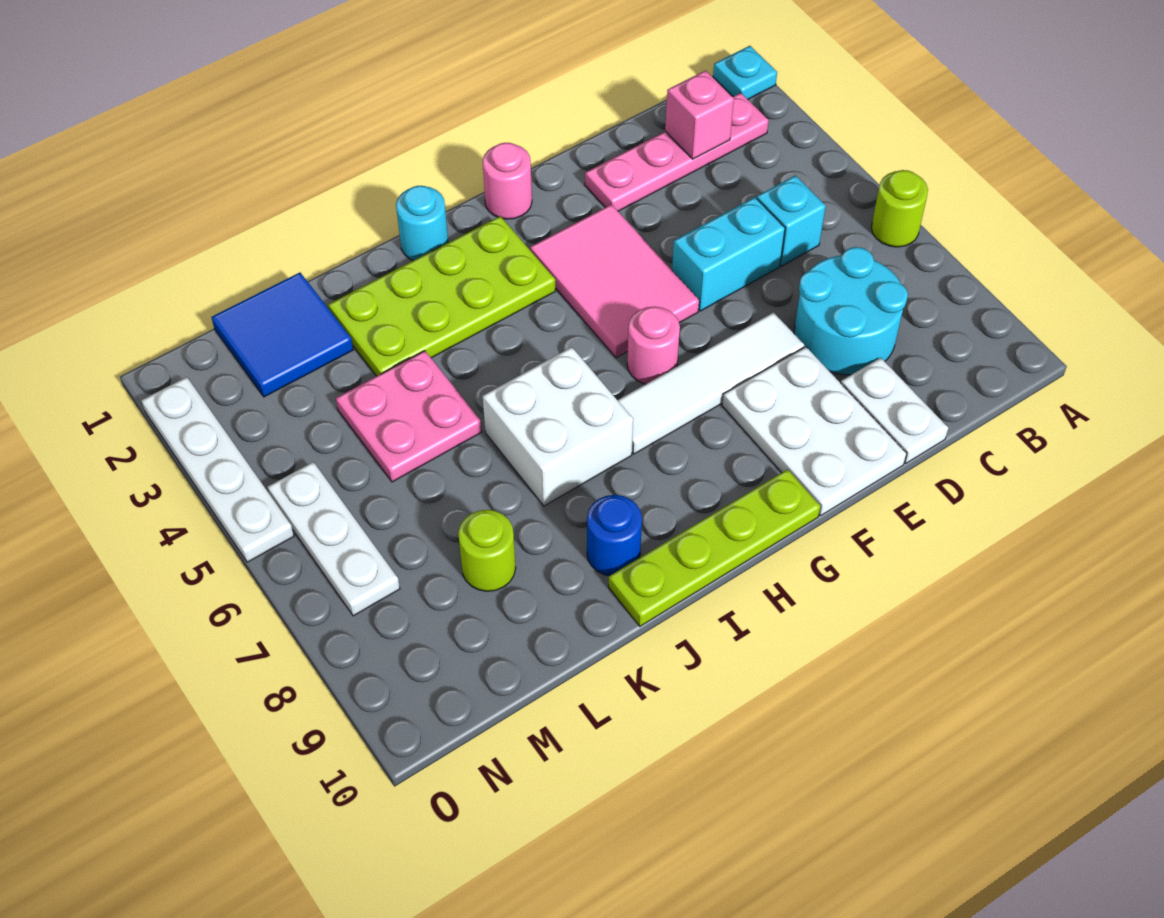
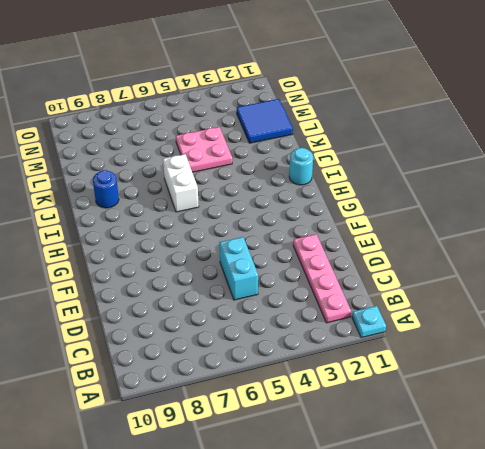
white 1x2 brick [163,154,199,212] -> white 2x2 brick [483,347,633,506]
none -> lime 1x1 round brick [871,170,928,247]
none -> cyan 1x1 brick [757,175,826,266]
none -> cyan 2x2 round brick [794,247,908,375]

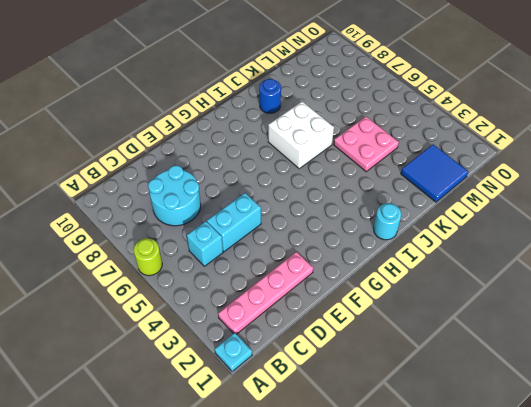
none -> white 1x2 plate [841,358,948,463]
none -> white 1x4 tile [618,312,804,454]
none -> white 2x3 plate [722,347,906,516]

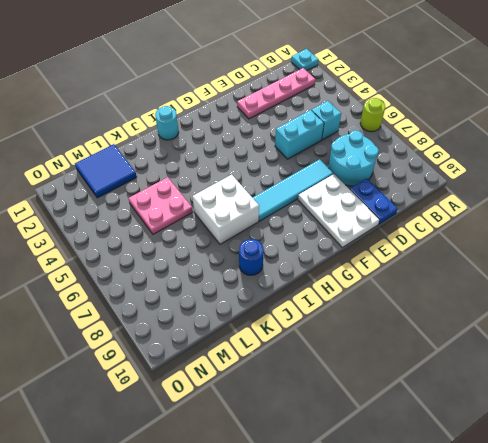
blue 1x2 plate [350,178,397,224] -> white 1x2 plate [841,358,948,463]
cyan 1x4 tile [253,159,333,221] -> white 1x4 tile [618,312,804,454]
none -> pink 2x3 tile [530,205,699,358]
none -> pink 1x1 round brick [483,143,532,219]
none -> pink 1x1 round brick [627,306,680,384]

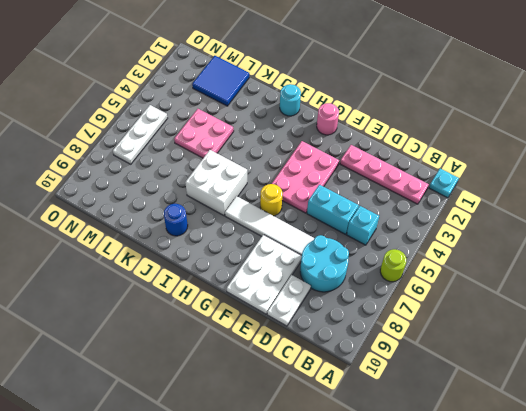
pink 2x3 plate [272,141,339,213] -> pink 2x3 tile [530,205,699,358]
yellow 1x1 round brick [260,184,283,216] -> pink 1x1 round brick [627,306,680,384]
none -> lime 1x4 plate [608,469,820,626]
none -> lime 2x4 plate [328,216,555,376]
none -> lime 1x1 round brick [458,510,516,591]

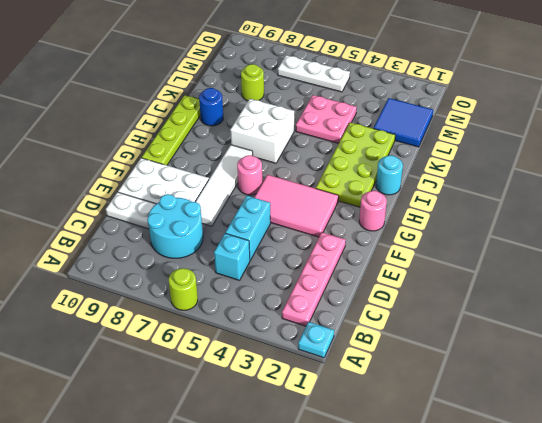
none -> white 1x4 plate [141,377,294,562]
none -> pink 1x1 brick [665,71,734,159]

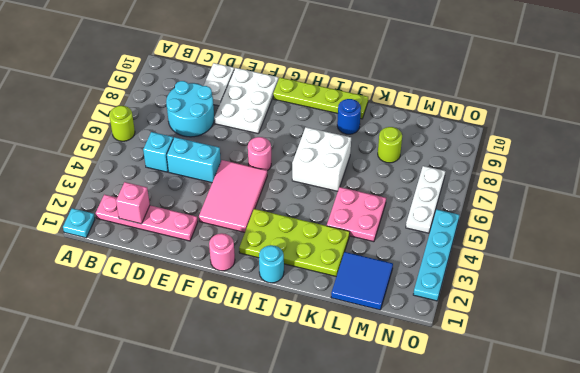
cyan 1x4 plate [413,209,459,301] -> white 1x4 plate [141,377,294,562]
none -> white 1x4 tile [618,312,804,454]

